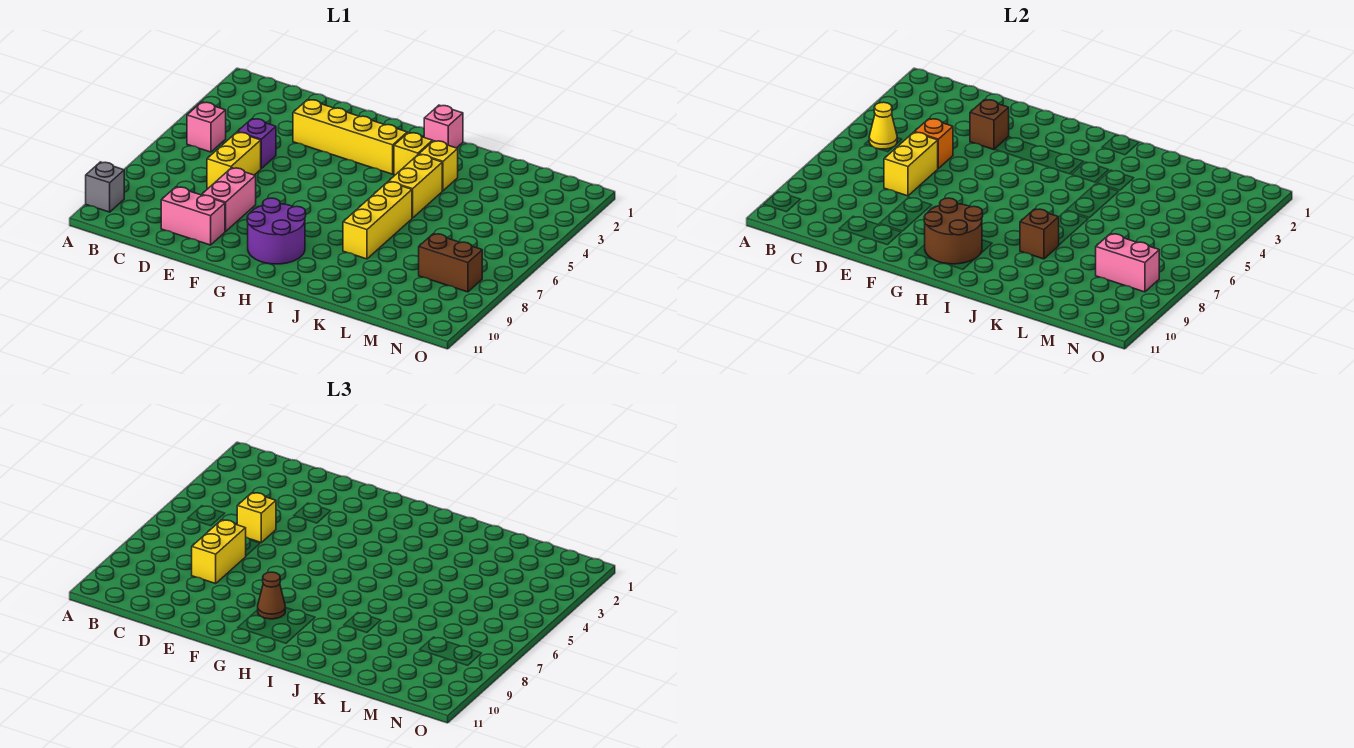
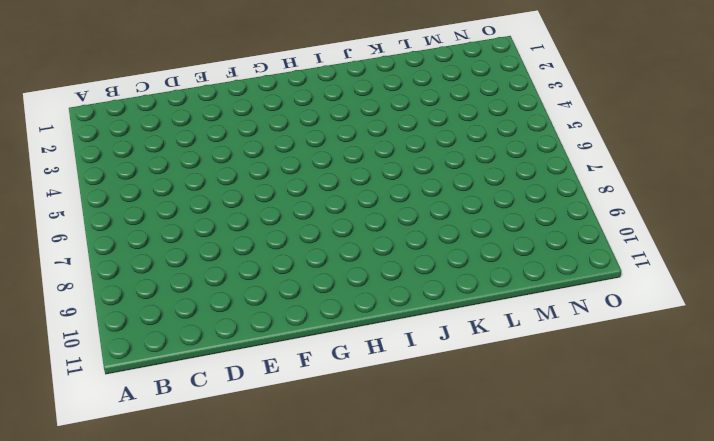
none -> grey 1x1 brick [86,162,124,212]
none -> pink 1x1 brick [187,102,226,152]
none -> purple 1x1 brick [238,119,276,168]

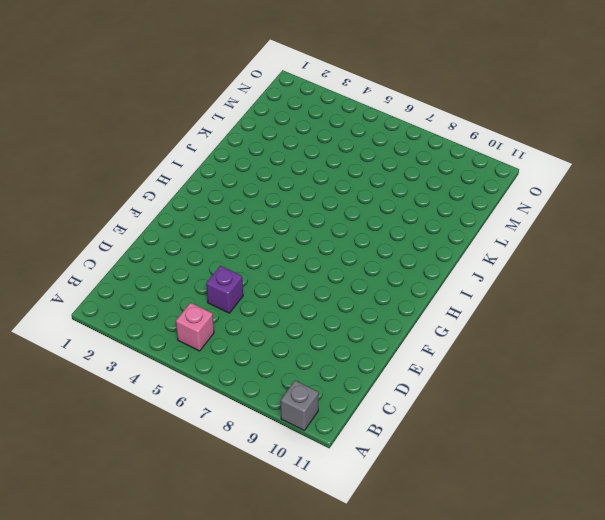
none -> yellow 1x2 brick [207,132,261,188]
none -> pink 1x2 brick [161,187,225,245]
none -> yellow 1x4 brick [293,100,407,174]

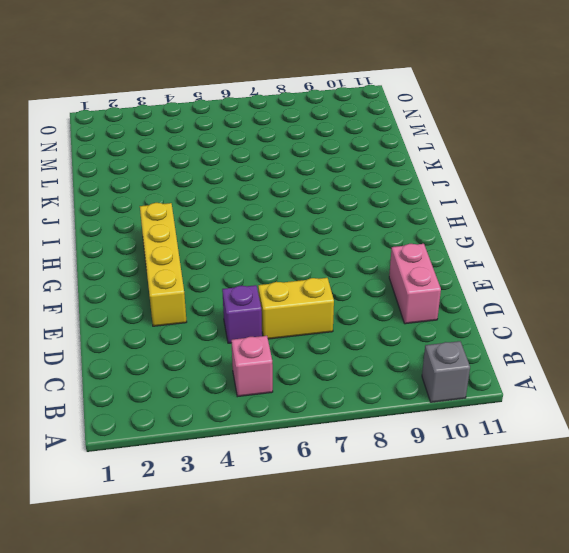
none -> pink 1x2 brick [202,168,256,231]
none -> purple 2x2 round brick [247,198,306,264]
none -> pink 1x1 brick [424,105,463,148]

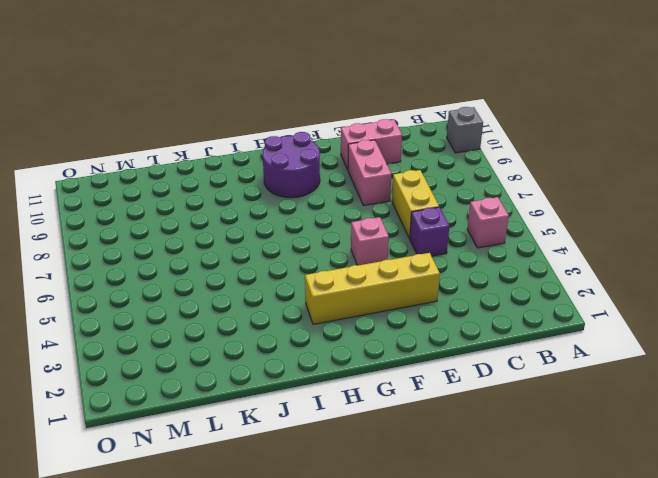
pink 1x1 brick [351,217,389,265] -> pink 1x1 brick moved to [424,105,463,148]
none -> yellow 1x1 brick [394,133,432,175]
none -> yellow 1x1 brick [419,141,458,191]
none -> yellow 1x2 brick [389,154,442,218]

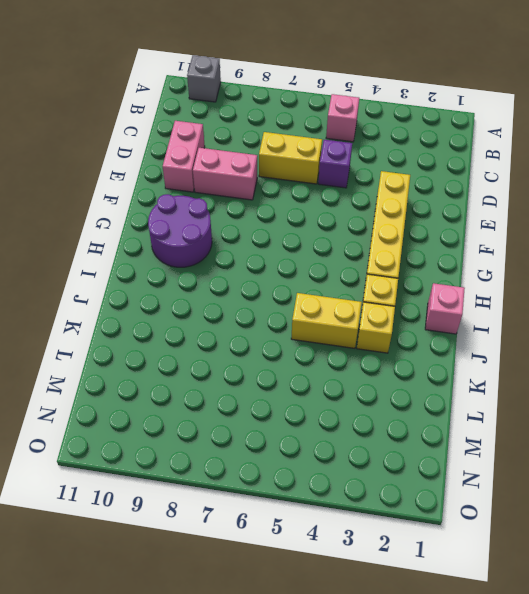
none -> yellow 1x3 brick [343,182,412,259]
none -> brown 1x2 brick [419,234,482,292]
none -> yellow 1x1 cone [869,102,897,149]

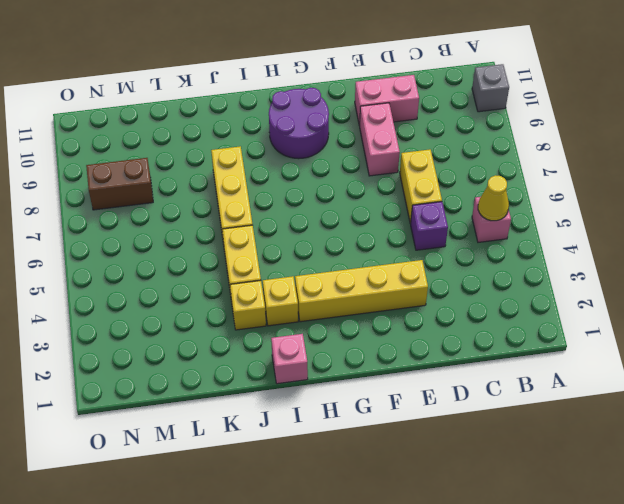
none -> orange 1x1 brick [915,119,953,168]
none -> yellow 1x2 brick [884,132,938,196]
none -> brown 1x1 brick [970,100,1009,150]

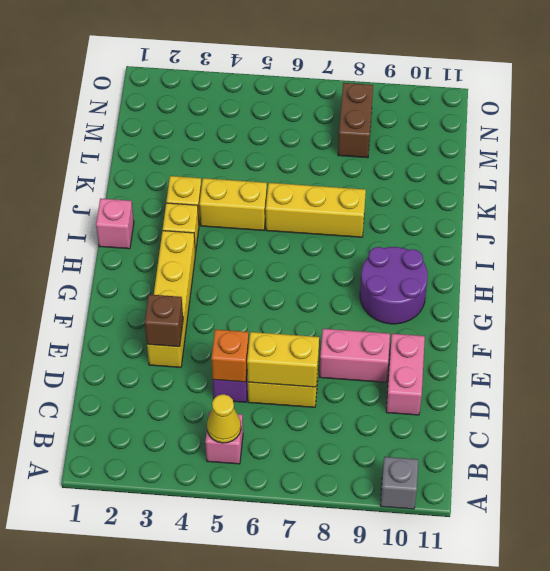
none -> brown 2x2 round brick [924,198,983,264]
none -> brown 1x1 brick [1020,209,1059,259]
none -> pink 1x2 brick [1096,234,1159,292]

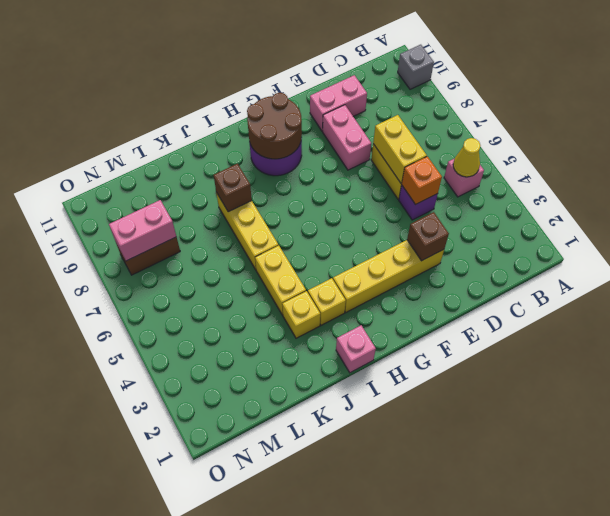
none -> yellow 1x1 brick [237,493,276,542]
none -> yellow 1x2 brick [192,520,246,583]
none -> brown 1x1 cone [258,572,285,619]

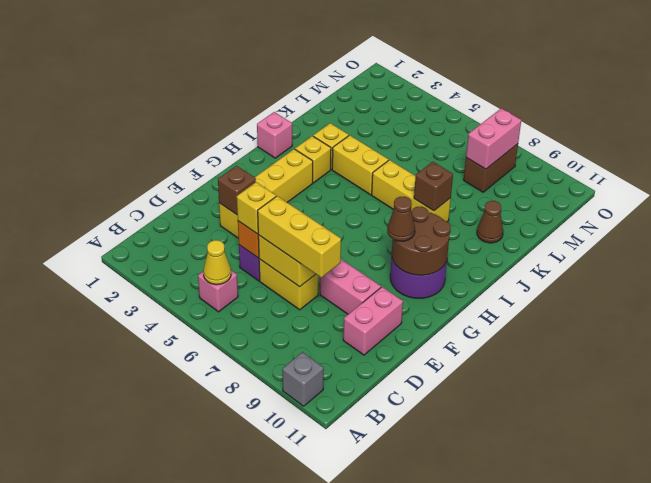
yellow 1x3 brick [258,196,341,278] -> yellow 1x2 brick [192,520,246,583]
brown 1x1 cone [477,201,503,243] -> none

